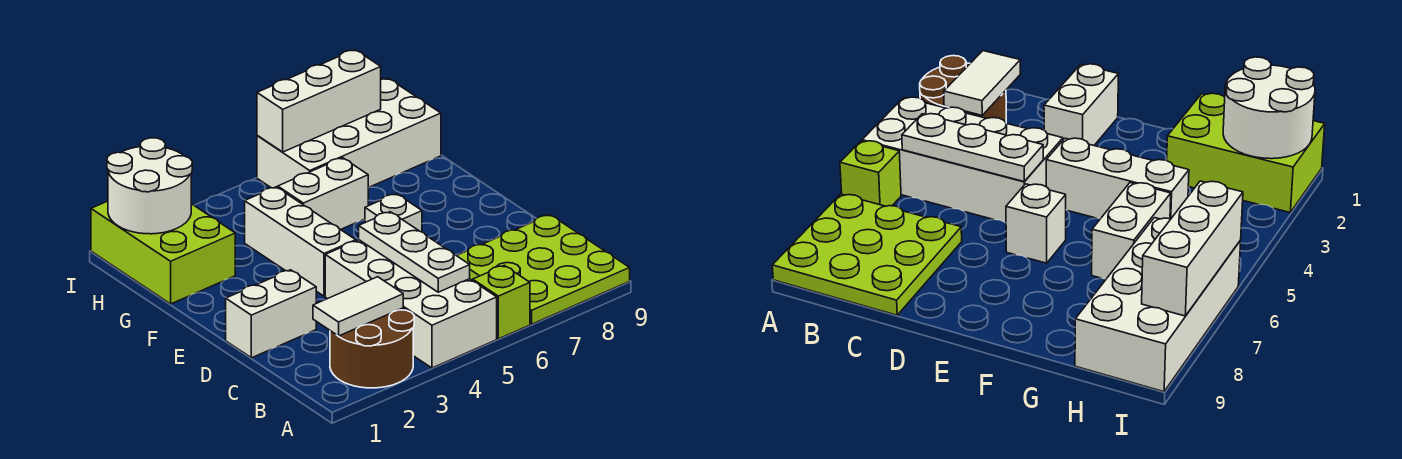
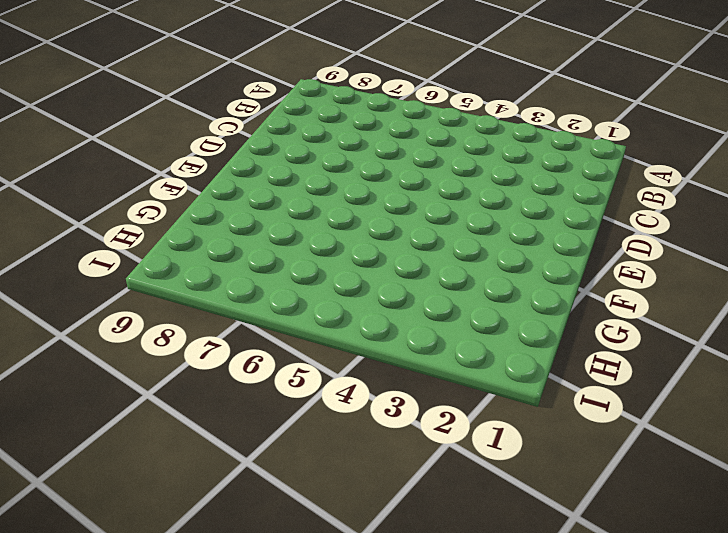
none -> brown 2x2 round brick [330,308,414,388]
none -> white 2x4 brick [325,240,497,368]
none -> lime 1x1 brick [473,265,530,339]

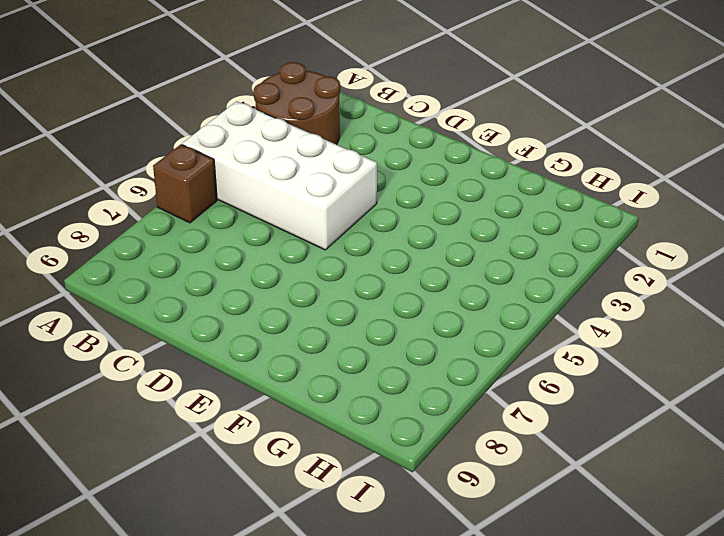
brown 1x1 brick [153,144,217,223] -> lime 1x1 brick [473,265,530,339]
none -> lime 3x3 plate [457,215,630,324]
none -> white 1x2 brick [226,270,316,358]
none -> white 1x3 brick [245,187,356,296]

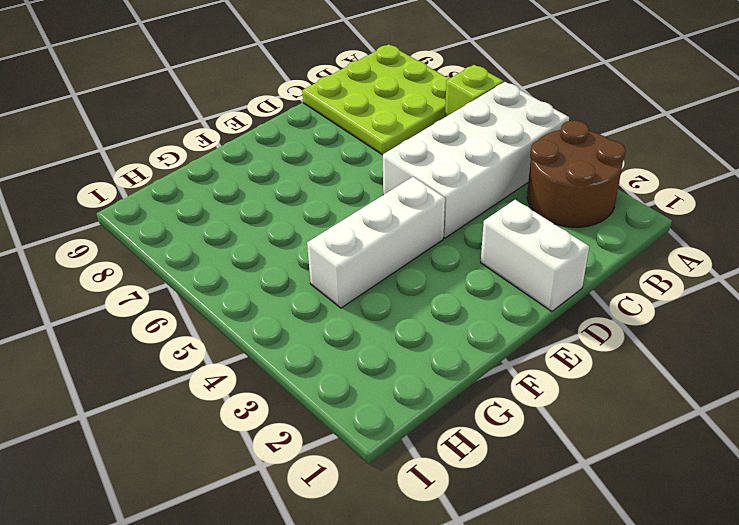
none -> white 1x1 brick [365,194,422,232]
none -> lime 2x3 brick [91,201,235,304]
none -> white 1x2 brick [278,158,368,230]

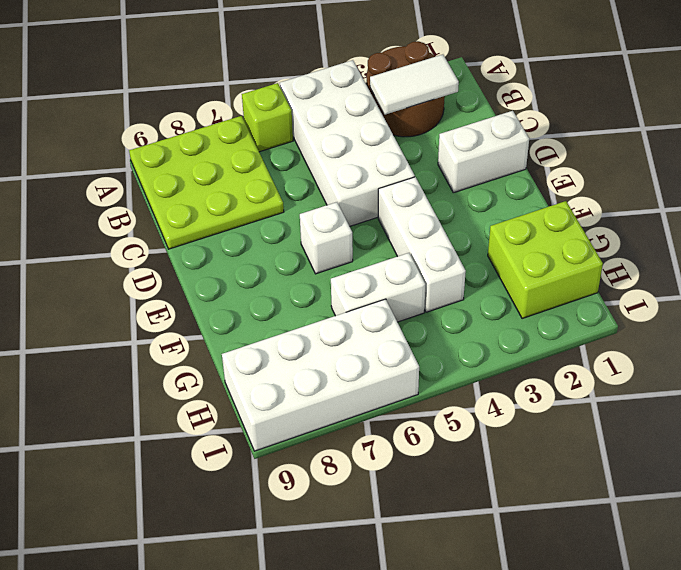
lime 2x2 brick [488,201,603,319] -> lime 2x3 brick [91,201,235,304]
none -> white 1x3 plate [359,212,470,292]
none -> white 2x2 round brick [107,138,192,234]
none -> white 1x3 brick [257,50,381,152]

